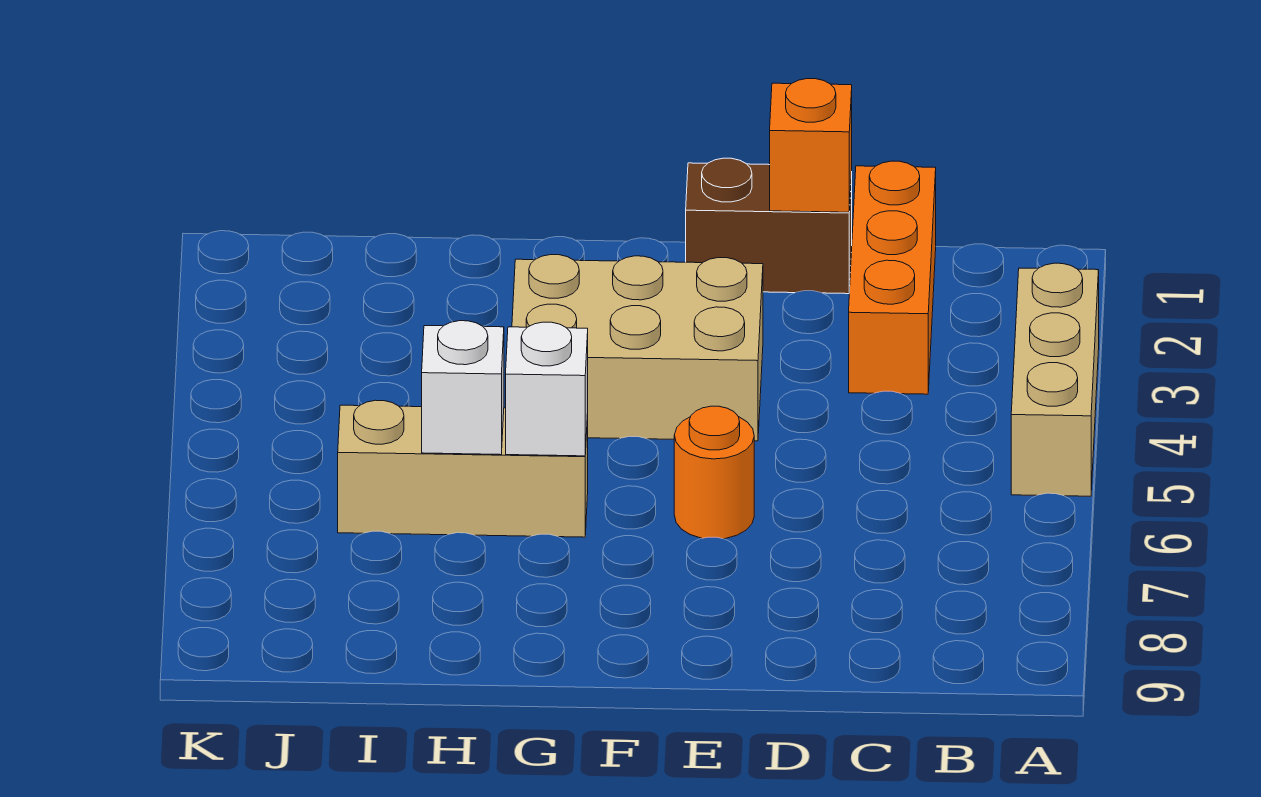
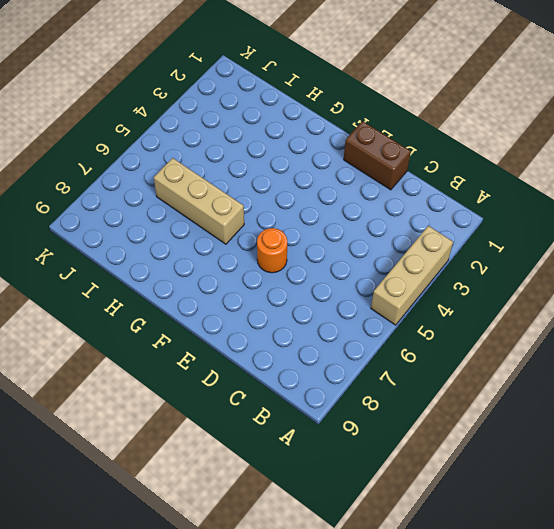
none -> orange 1x3 brick [849,161,936,394]
none -> tan 2x3 brick [512,255,763,441]

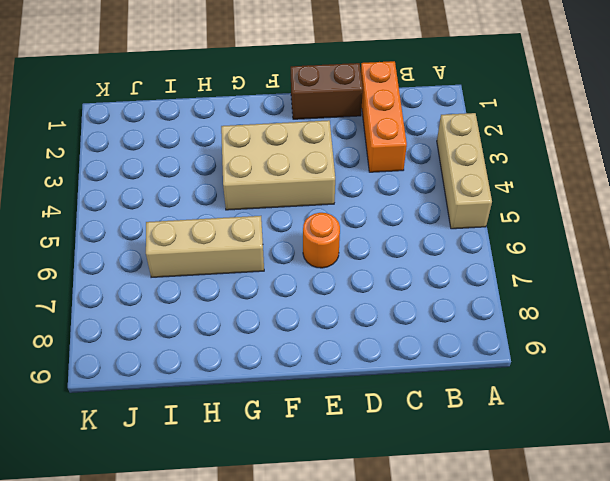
none -> orange 1x1 brick [770,79,852,212]
none -> white 1x1 brick [506,322,588,456]

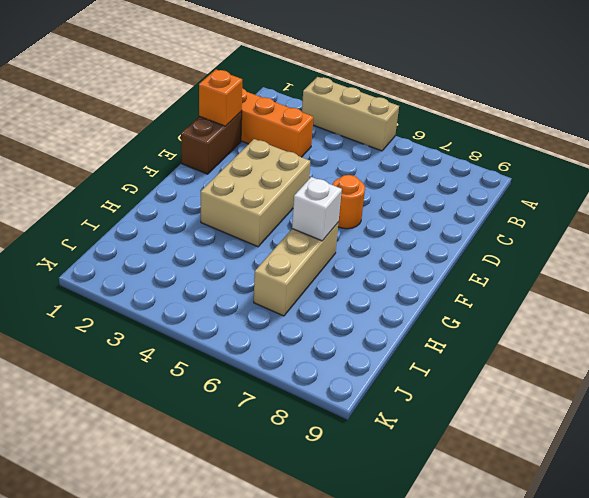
none -> white 1x1 brick [422,321,504,455]

